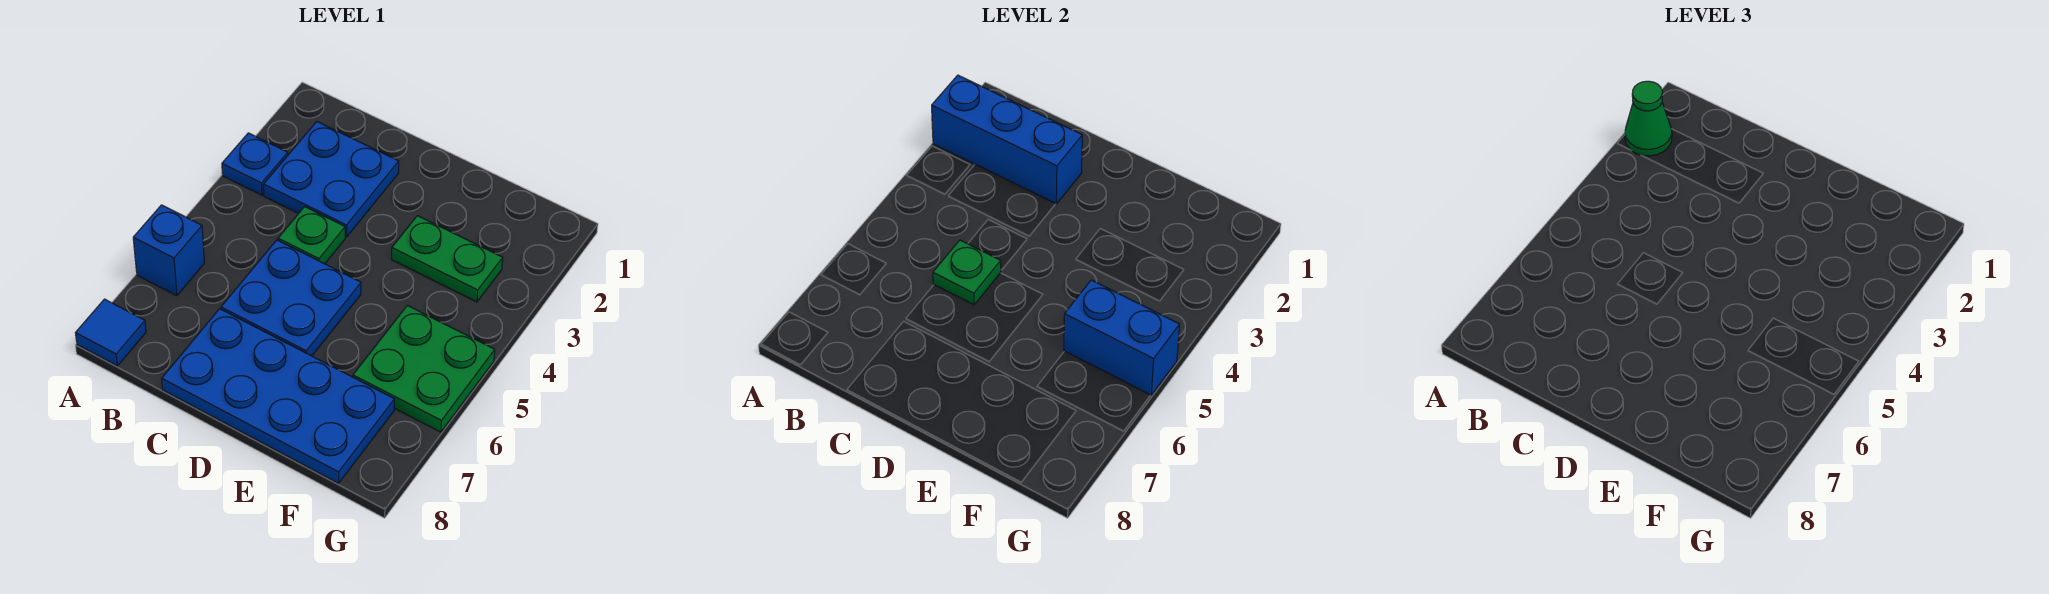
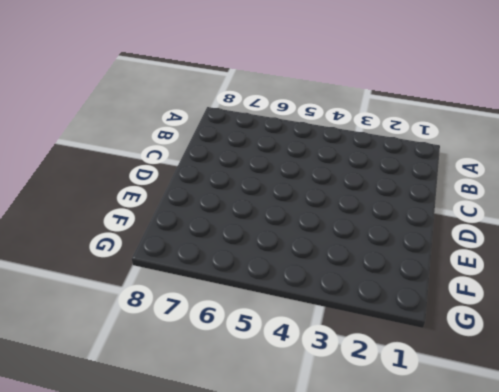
none -> blue 1x1 plate [222,133,288,195]
none -> blue 1x1 brick [133,205,204,296]
none -> blue 1x1 tile [76,299,146,366]

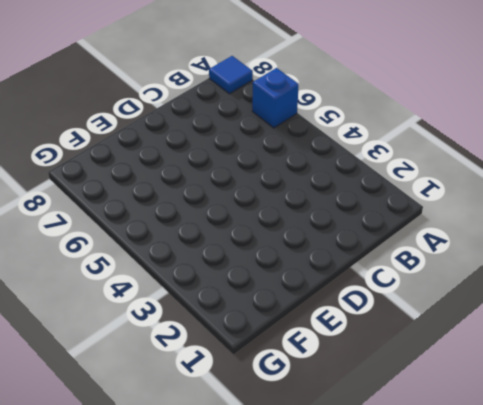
none -> blue 1x1 plate [222,133,288,195]
none -> blue 2x2 plate [264,122,399,237]
none -> green 1x1 plate [278,207,345,264]

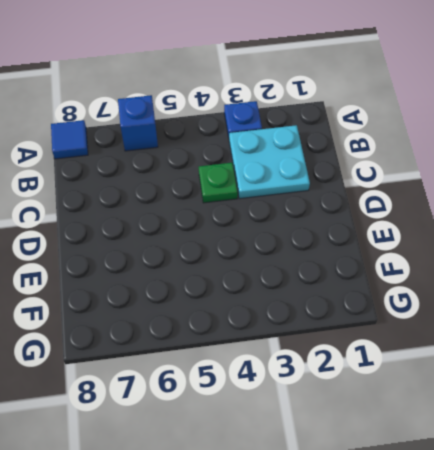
cyan 2x2 plate [229,125,310,199] -> blue 2x2 plate [264,122,399,237]
none -> blue 2x2 plate [221,240,361,356]
none -> blue 2x4 plate [162,309,395,483]
none -> green 1x2 plate [392,216,503,302]

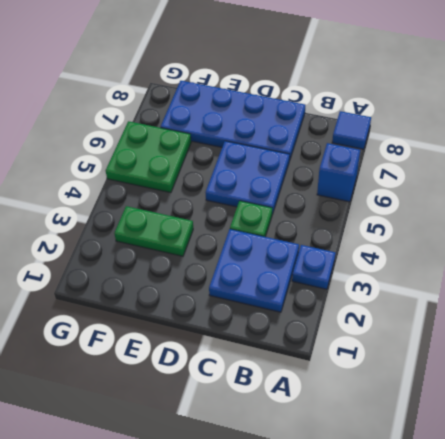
none -> blue 1x3 brick [932,75,1082,204]
none -> green 1x1 plate [933,240,1001,305]
none -> blue 1x2 brick [1064,280,1180,395]

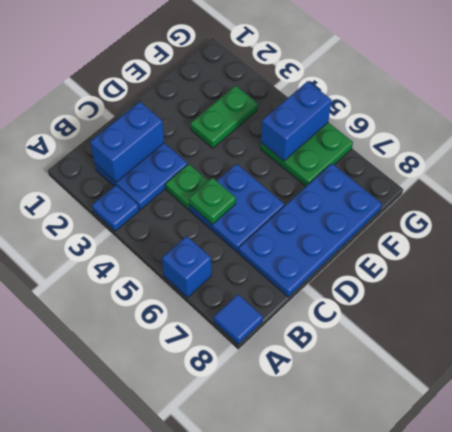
blue 1x2 brick [90,102,164,182] -> blue 1x3 brick [932,75,1082,204]
none -> green 1x1 cone [1625,81,1672,156]

